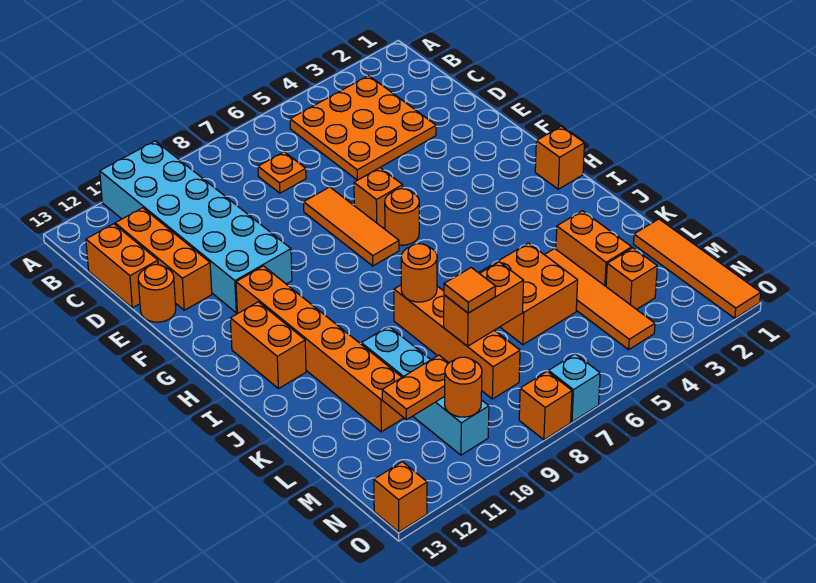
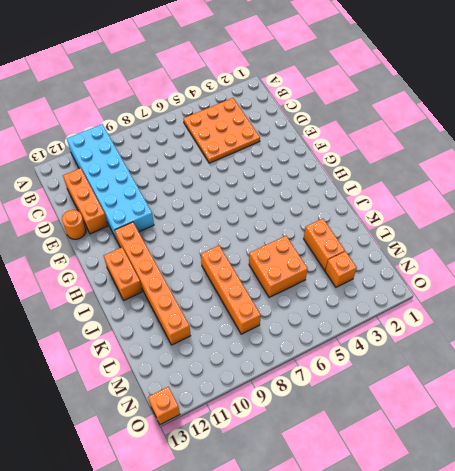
none -> orange 1x1 plate [258,152,306,193]
none -> orange 1x2 brick [86,224,158,308]
none -> orange 1x3 tile [304,187,399,266]

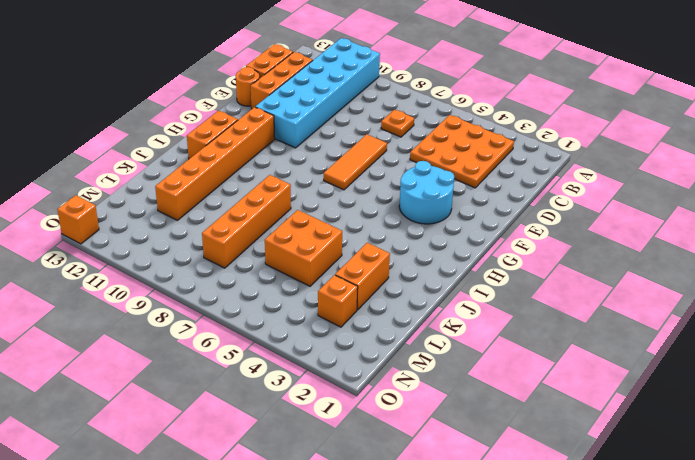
cyan 2x2 round brick [399,161,454,224] -> none
none -> orange 1x1 brick [354,168,403,228]
none -> orange 1x1 round brick [385,189,419,245]
none -> orange 1x1 brick [535,126,584,189]

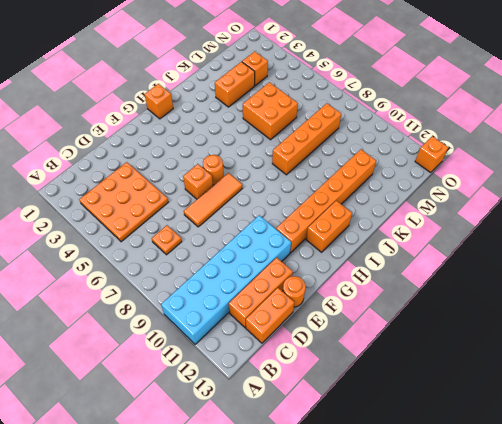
none -> orange 1x4 tile [545,249,655,350]
none -> cyan 1x4 brick [361,326,489,455]
none -> orange 1x4 tile [633,219,761,318]

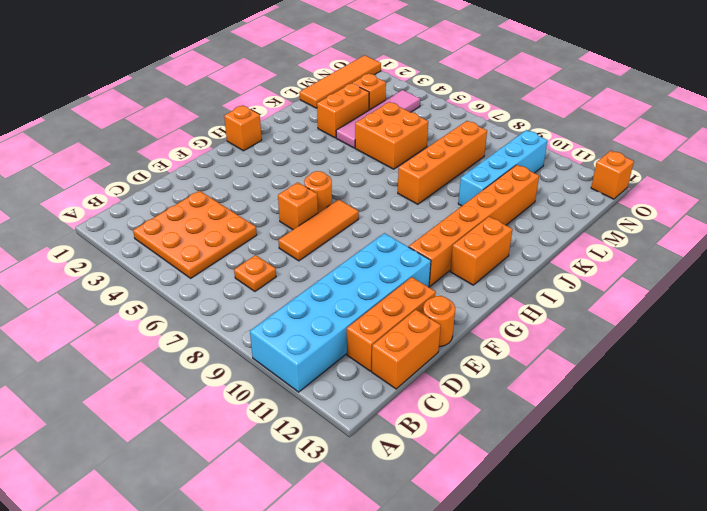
pink 1x4 tile [336,90,420,148] -> orange 1x4 tile [545,249,655,350]
none -> cyan 1x1 brick [549,354,600,422]
none -> orange 1x1 brick [519,371,572,440]
none -> orange 1x1 round brick [401,244,437,302]

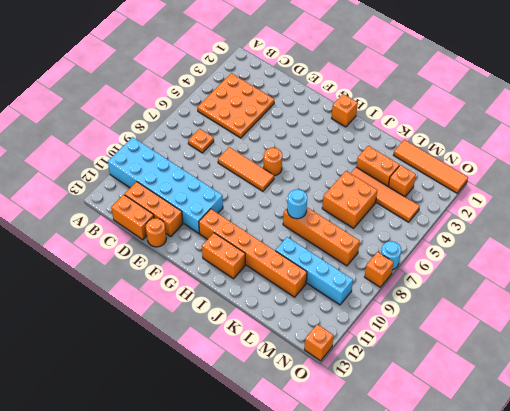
cyan 1x1 round brick [287,189,307,219] -> orange 1x1 round brick [401,244,437,302]
cyan 1x1 round brick [381,241,401,270] -> cyan 1x1 brick [549,354,600,422]
none -> orange 1x1 brick [354,168,403,228]
none -> orange 1x2 brick [444,262,524,346]
none -> orange 1x2 plate [382,355,449,420]

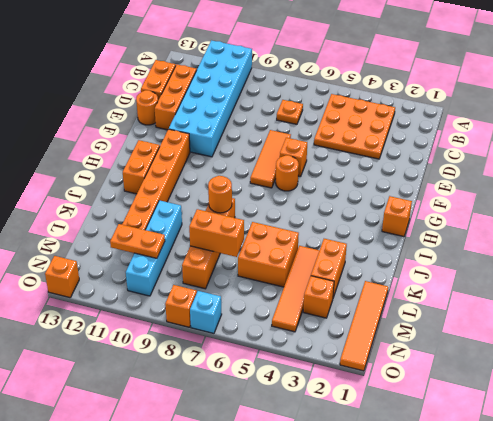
none -> orange 1x1 round brick [445,357,482,417]
none -> orange 1x1 tile [444,268,496,313]

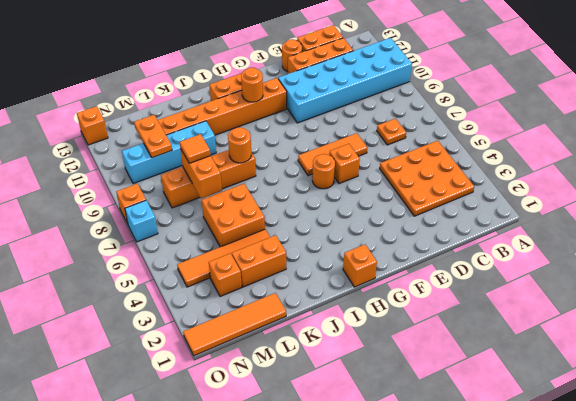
orange 1x1 round brick [241,68,263,102] -> orange 1x1 round brick moved to [445,357,482,417]

